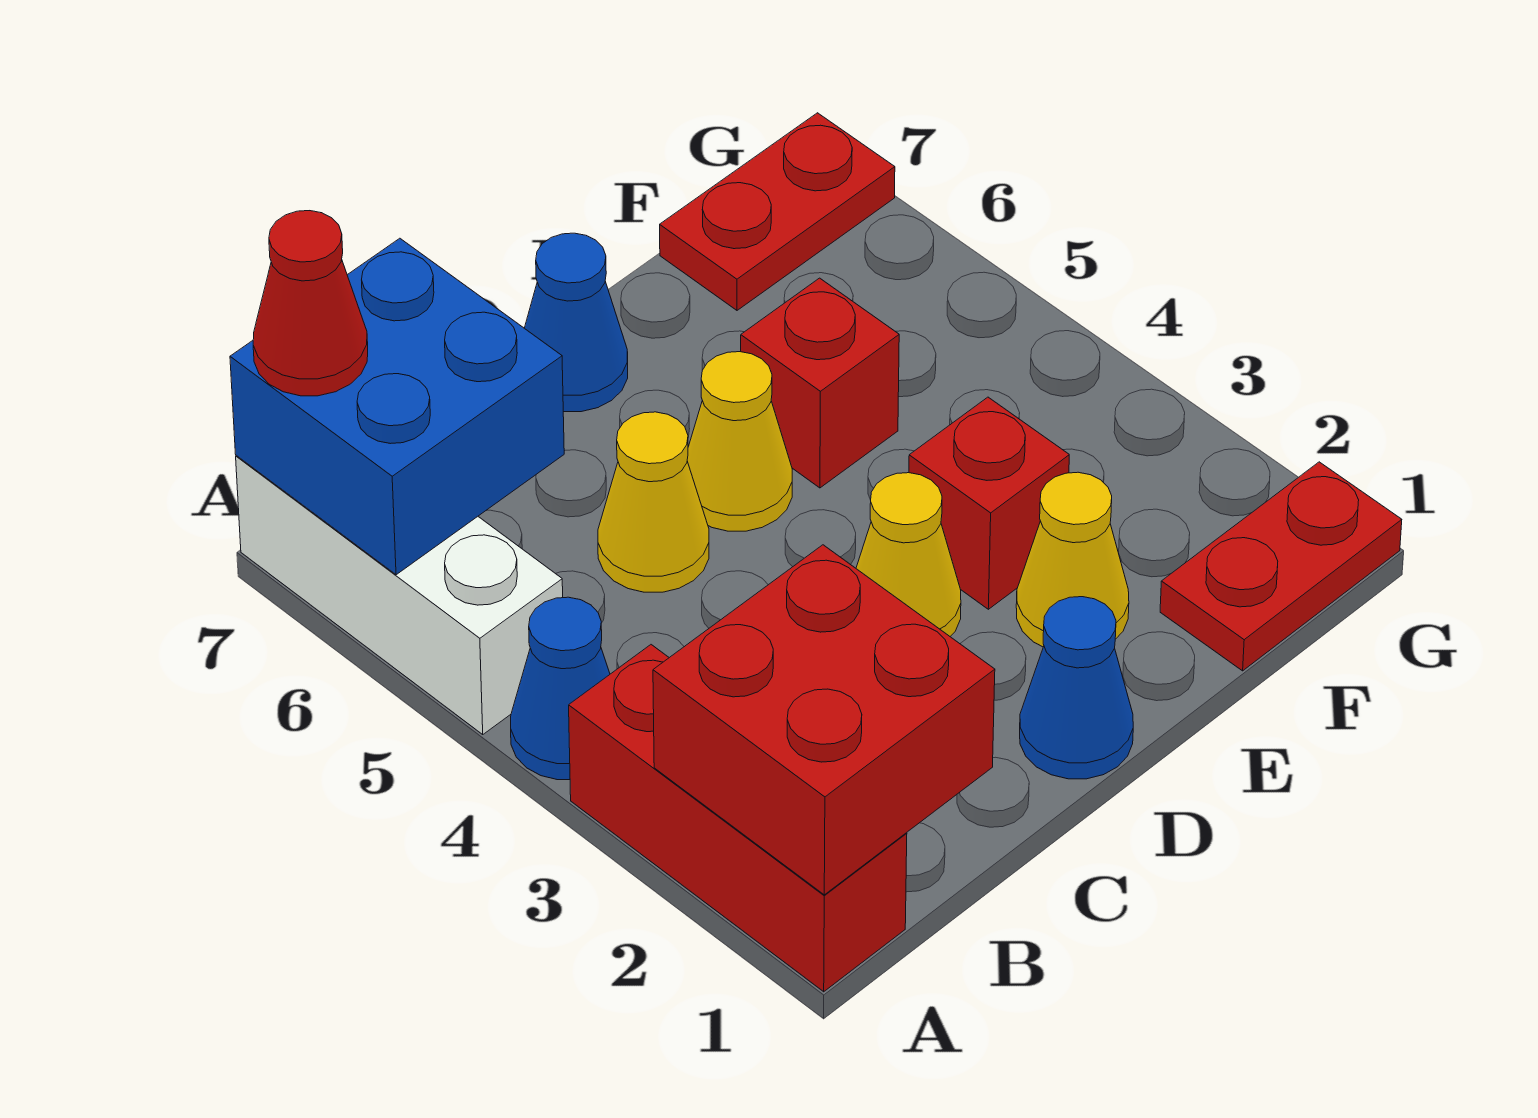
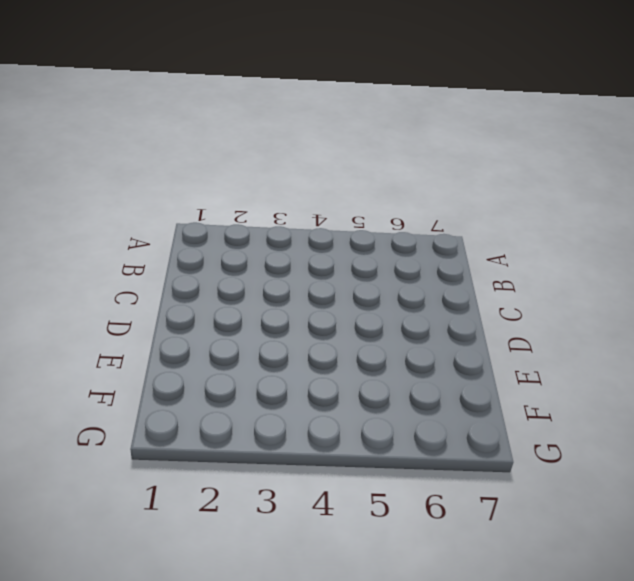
none -> red 1x3 brick [569,645,907,992]
none -> blue 1x1 cone [511,597,610,780]
none -> white 1x3 brick [236,456,563,734]

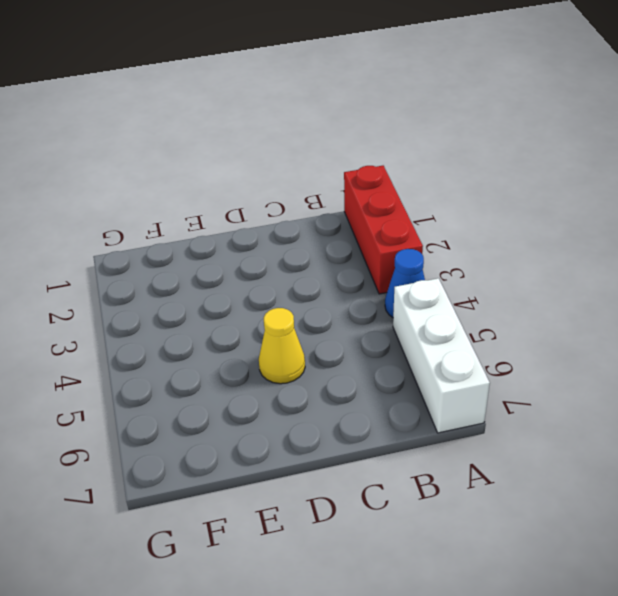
none -> yellow 1x1 cone [598,412,709,592]
none -> blue 1x1 cone [1020,597,1133,779]
none -> yellow 1x1 cone [856,473,961,636]

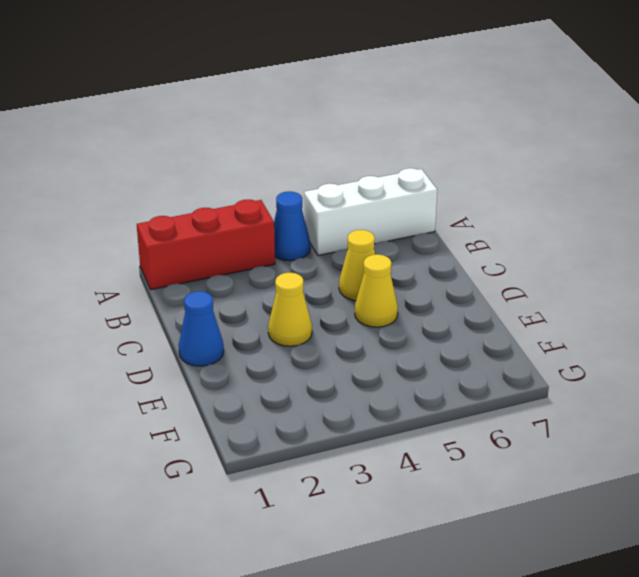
none -> blue 1x1 cone [525,233,628,412]
none -> yellow 1x1 cone [1016,472,1129,647]
none -> red 1x1 brick [909,397,1069,609]

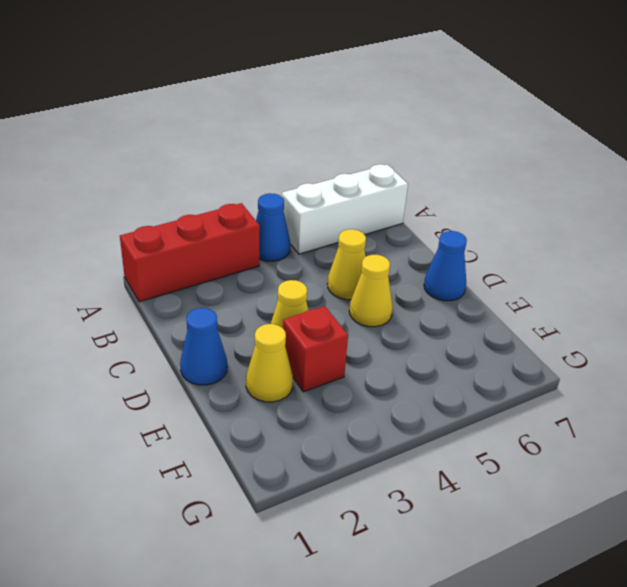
none -> red 1x1 brick [741,278,899,488]
none -> red 1x2 plate [1160,462,1402,671]
none -> red 1x2 plate [660,113,895,310]

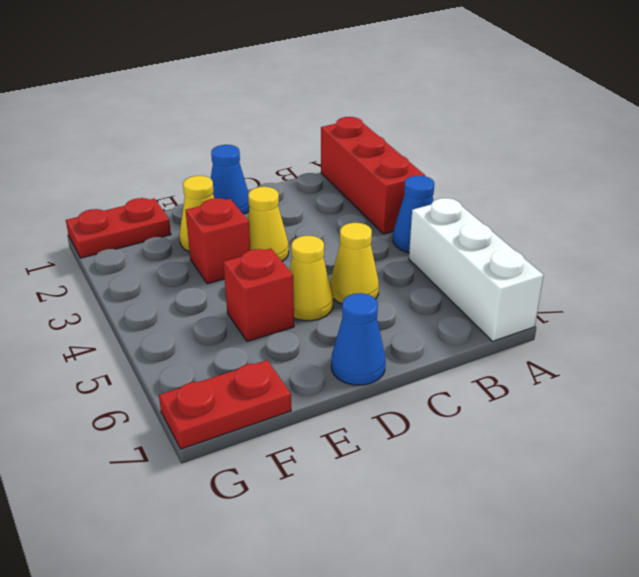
none -> red 2x2 brick [653,545,995,895]
none -> blue 2x2 brick [230,238,564,575]
none -> red 1x1 cone [253,211,368,396]

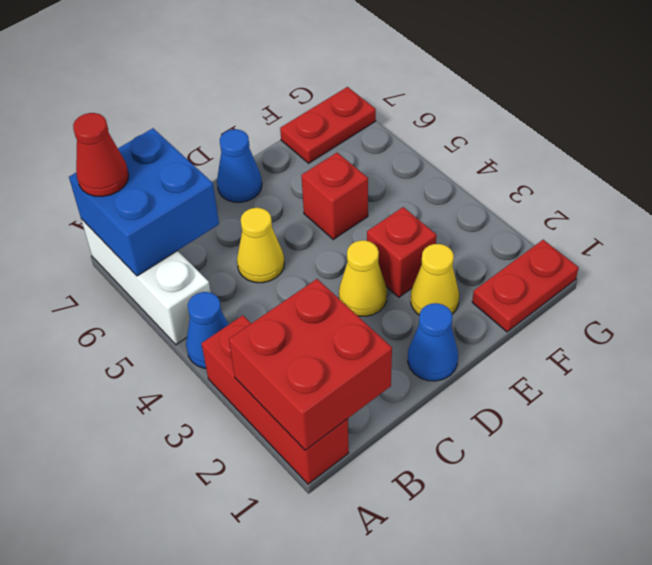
none -> yellow 1x1 cone [687,352,792,531]

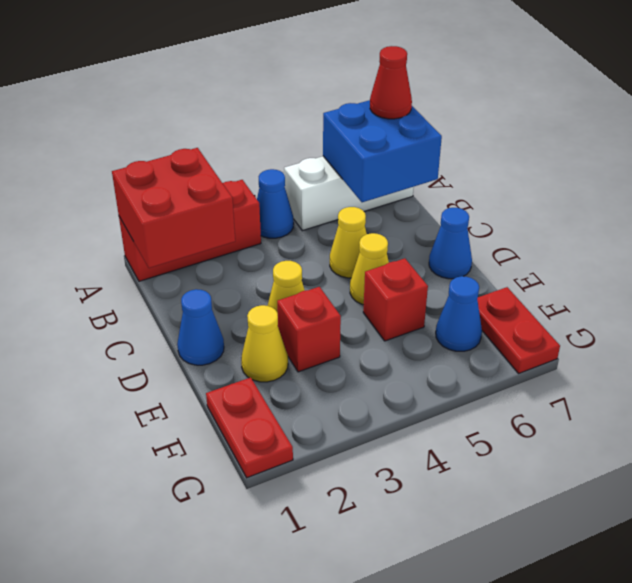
blue 1x1 cone [436,276,482,351] -> none

